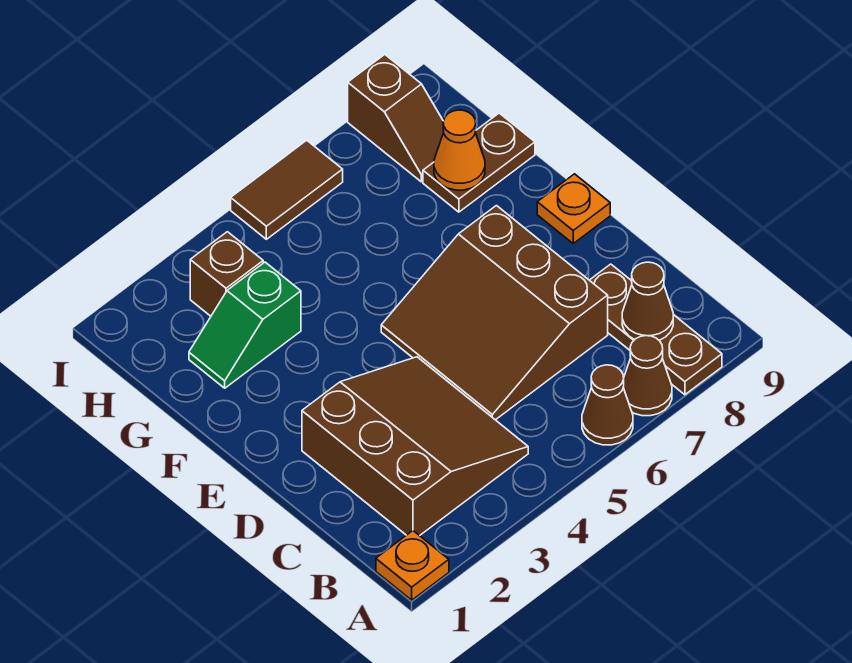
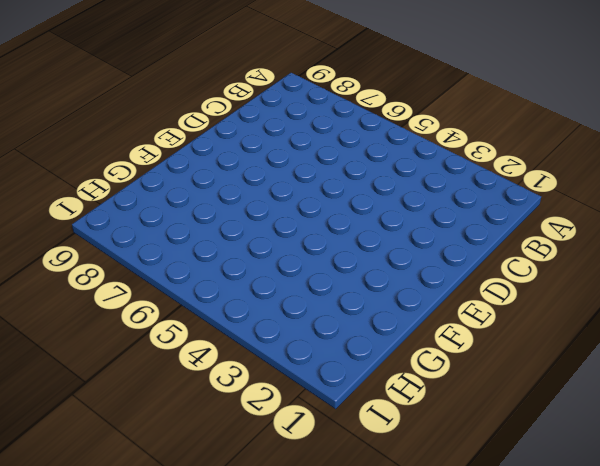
none -> orange 1x1 plate [376,531,449,600]
none -> brown 1x1 cone [582,365,633,445]
none -> brown 1x1 cone [623,336,672,416]

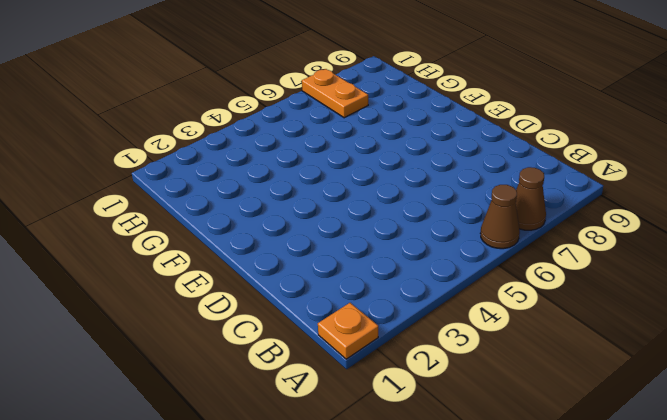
orange 1x2 plate [302,69,368,118] -> none
none -> brown 1x3 plate [590,264,722,395]
none -> brown 3x3 slope [302,357,528,536]
none -> brown 3x3 slope [381,206,608,420]

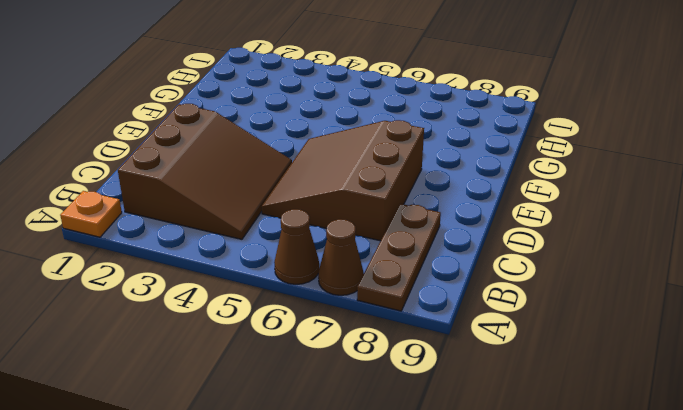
none -> orange 1x1 plate [537,174,610,243]
none -> green 1x2 slope [189,262,301,388]
none -> brown 1x2 plate [423,113,535,212]

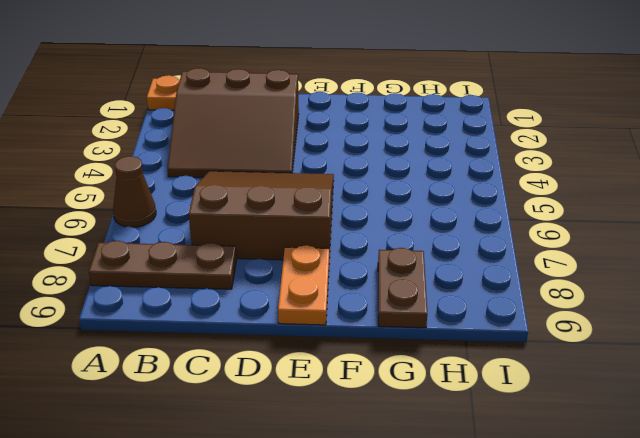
orange 1x2 plate [278,245,329,325] -> orange 1x1 plate [537,174,610,243]
none -> brown 1x1 cone [623,336,672,416]
none -> green 1x2 slope [189,262,301,388]
none -> brown 1x1 brick [190,232,263,316]

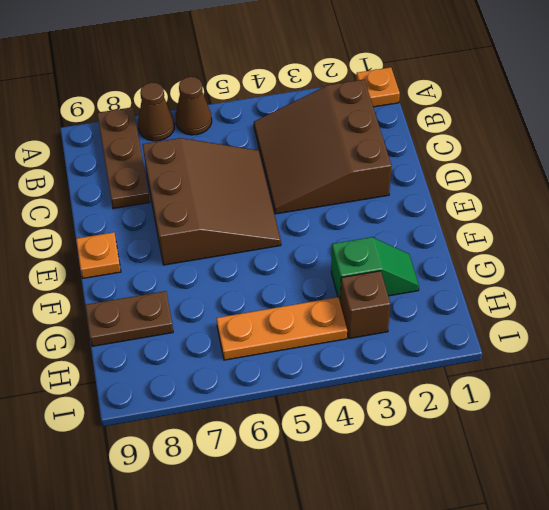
orange 1x3 plate [216,297,347,360] -> none
none -> brown 1x2 slope [348,55,444,182]
none -> brown 1x2 tile [231,140,343,239]
none -> brown 1x1 cone [622,262,673,340]

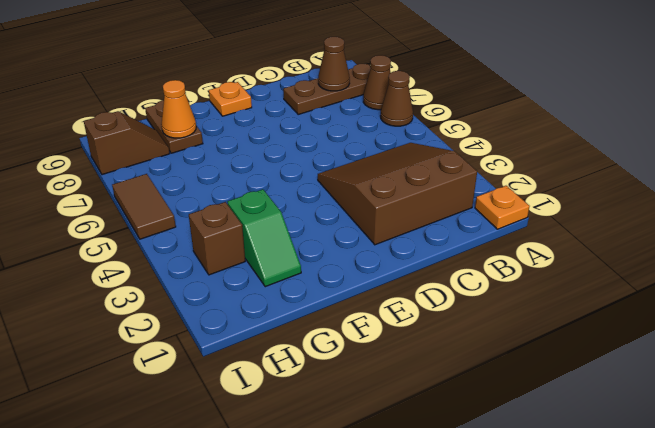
none -> brown 3x3 slope [381,206,608,420]

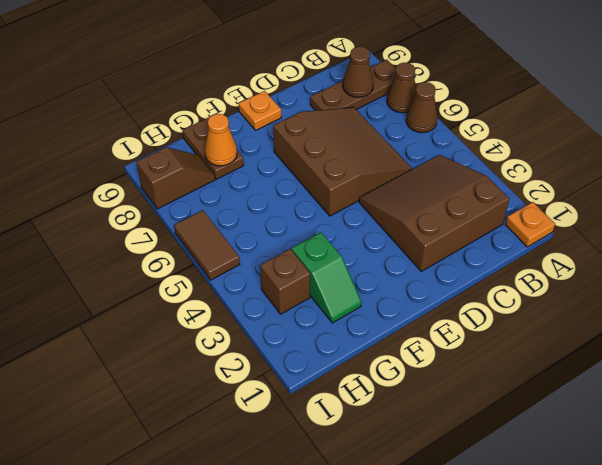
brown 3x3 slope [273,107,412,216] -> brown 3x3 slope turned to [381,206,608,420]

